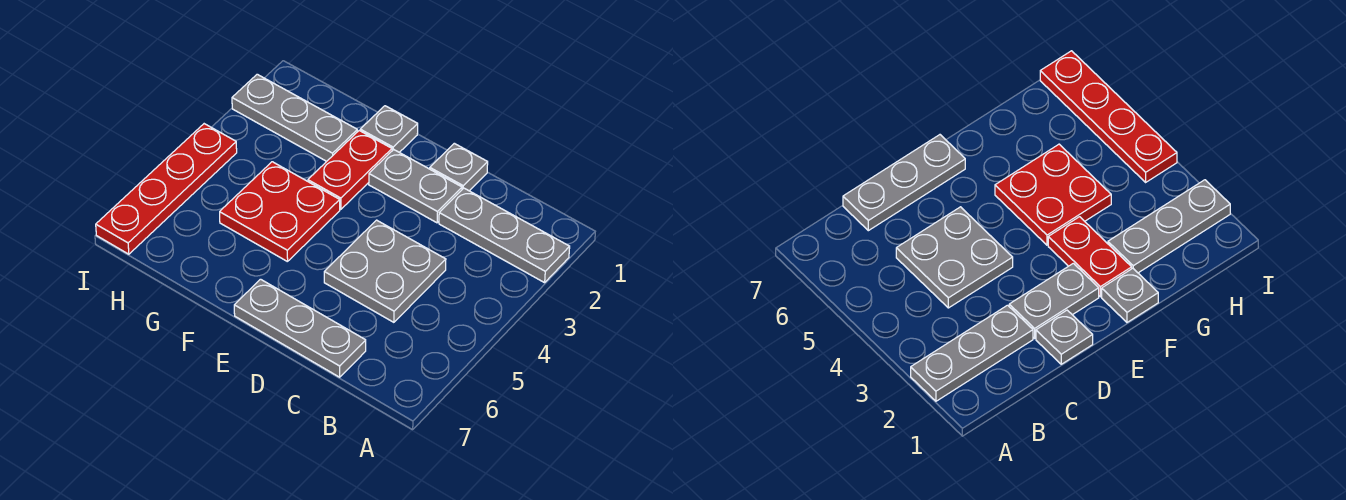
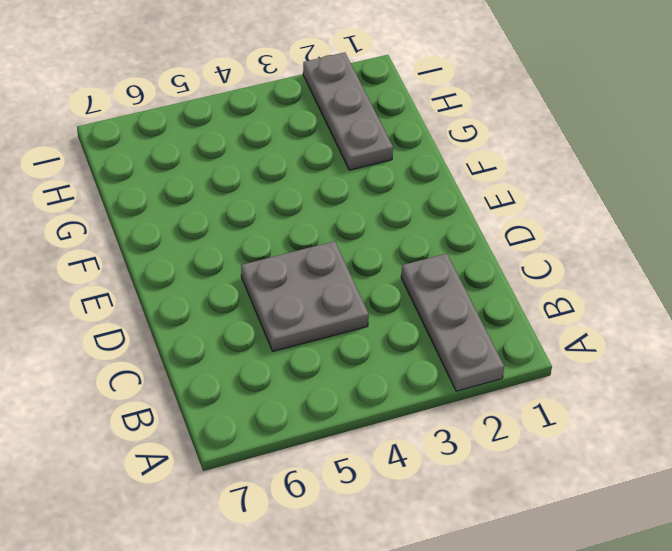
none -> grey 1x3 plate [234,279,366,377]
none -> grey 1x1 plate [430,143,488,191]

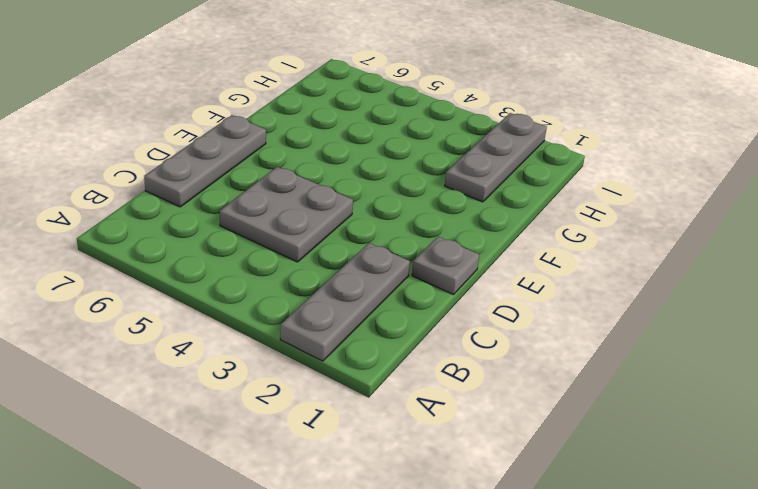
none -> grey 1x2 plate [369,150,462,223]
none -> grey 1x1 plate [360,106,418,152]

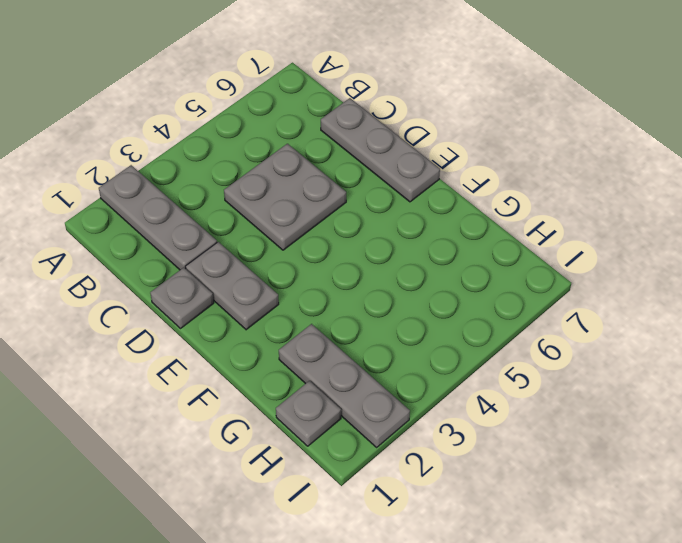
grey 1x1 plate [276,381,341,446] -> grey 1x1 plate moved to [360,106,418,152]
none -> red 1x2 plate [308,131,392,209]
none -> red 2x2 plate [220,162,340,262]

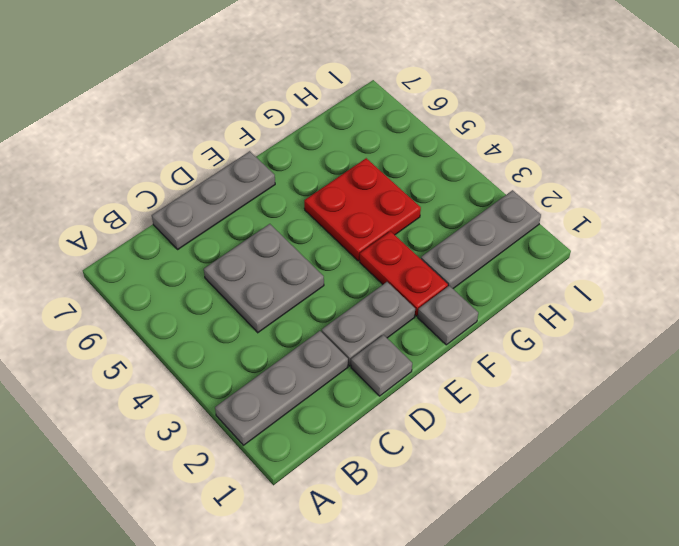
none -> red 1x4 plate [96,124,237,254]

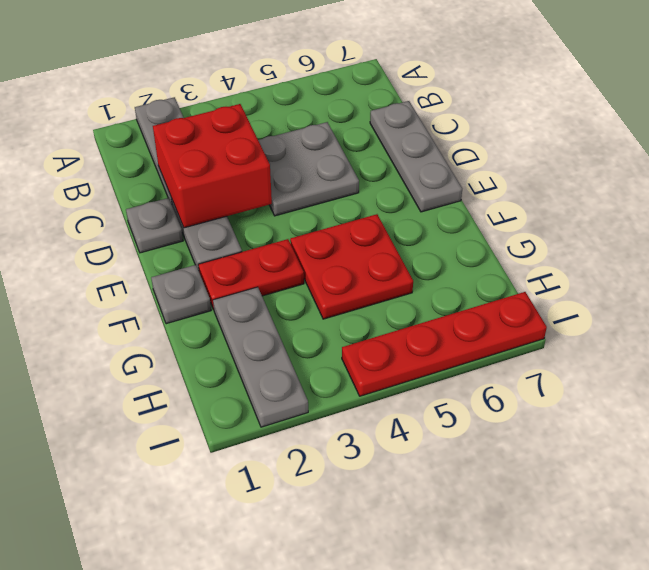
red 2x2 brick [153,104,272,228] -> none

